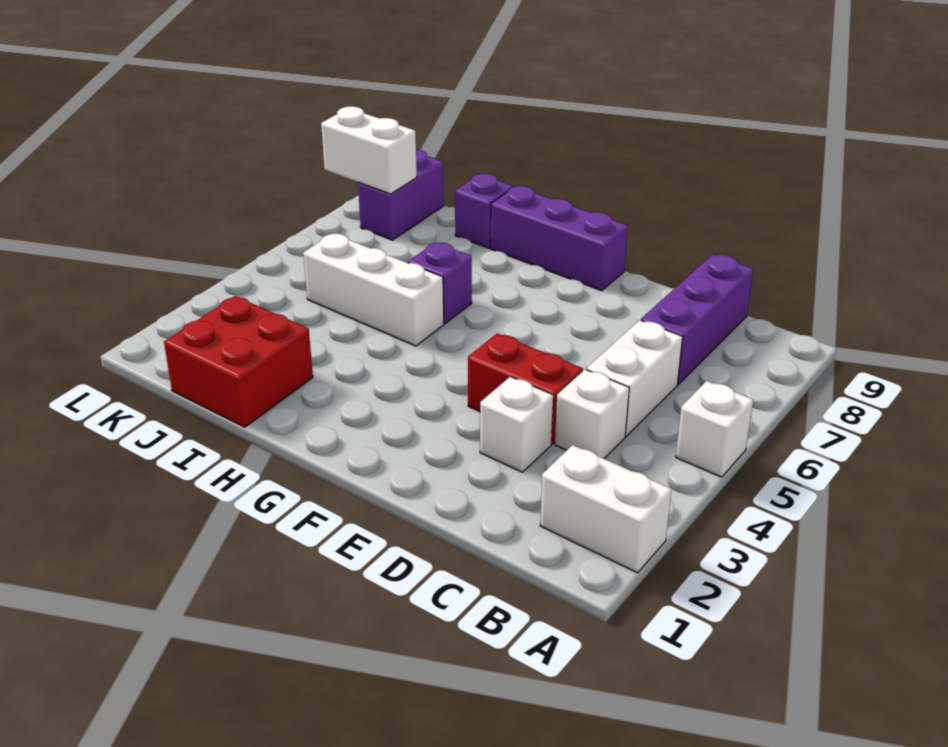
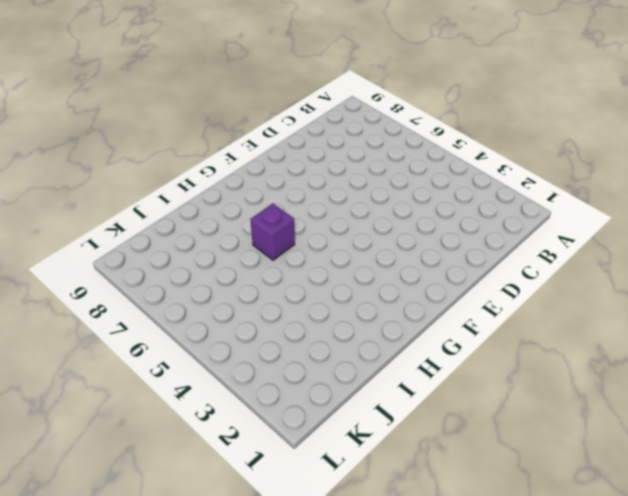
none -> white 1x2 brick [540,445,672,573]
none -> white 1x1 brick [676,381,753,477]
none -> white 1x1 brick [555,369,629,459]

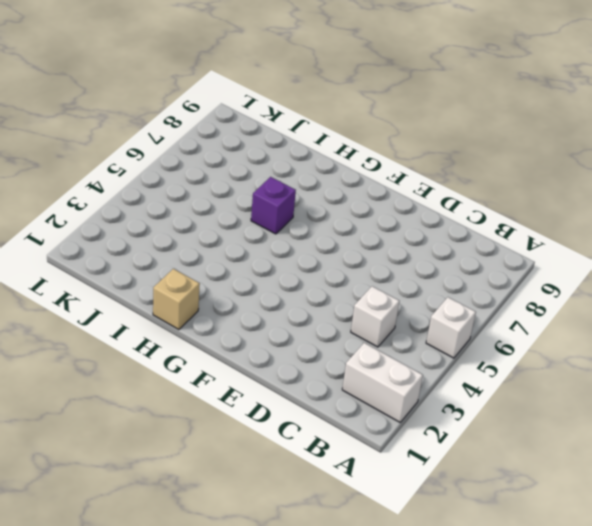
tan 1x1 brick [153,269,200,330] -> none
none -> white 1x2 brick [586,320,683,436]
none -> purple 1x3 brick [641,255,753,384]
none -> white 1x1 brick [480,377,553,472]

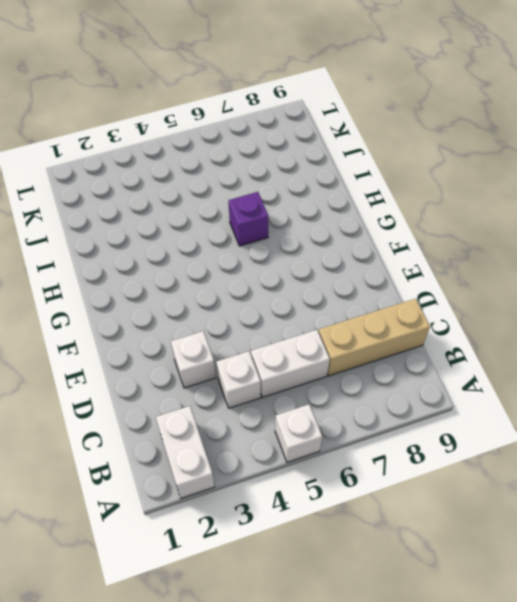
tan 1x3 brick [319,299,430,376] -> purple 1x3 brick [641,255,753,384]
none -> red 1x2 brick [468,333,583,444]
none -> purple 1x3 brick [491,186,628,291]
none -> white 1x3 brick [303,234,444,346]

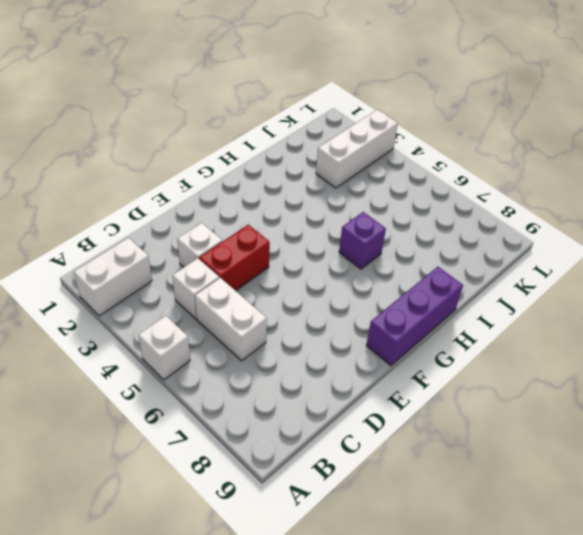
white 1x3 brick [316,109,398,188] -> white 1x3 brick moved to [303,234,444,346]
none -> purple 1x3 brick [641,255,753,384]
none -> red 2x2 brick [164,296,313,427]
none -> purple 1x1 brick [455,173,514,248]

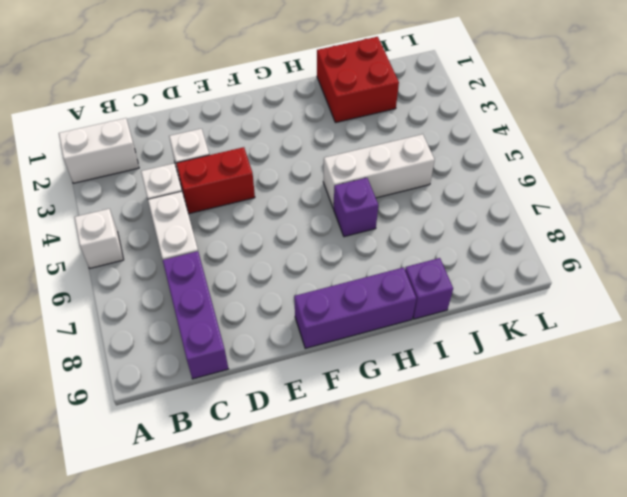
none -> purple 1x2 brick [358,149,444,240]
none -> white 1x2 brick [321,106,417,194]

